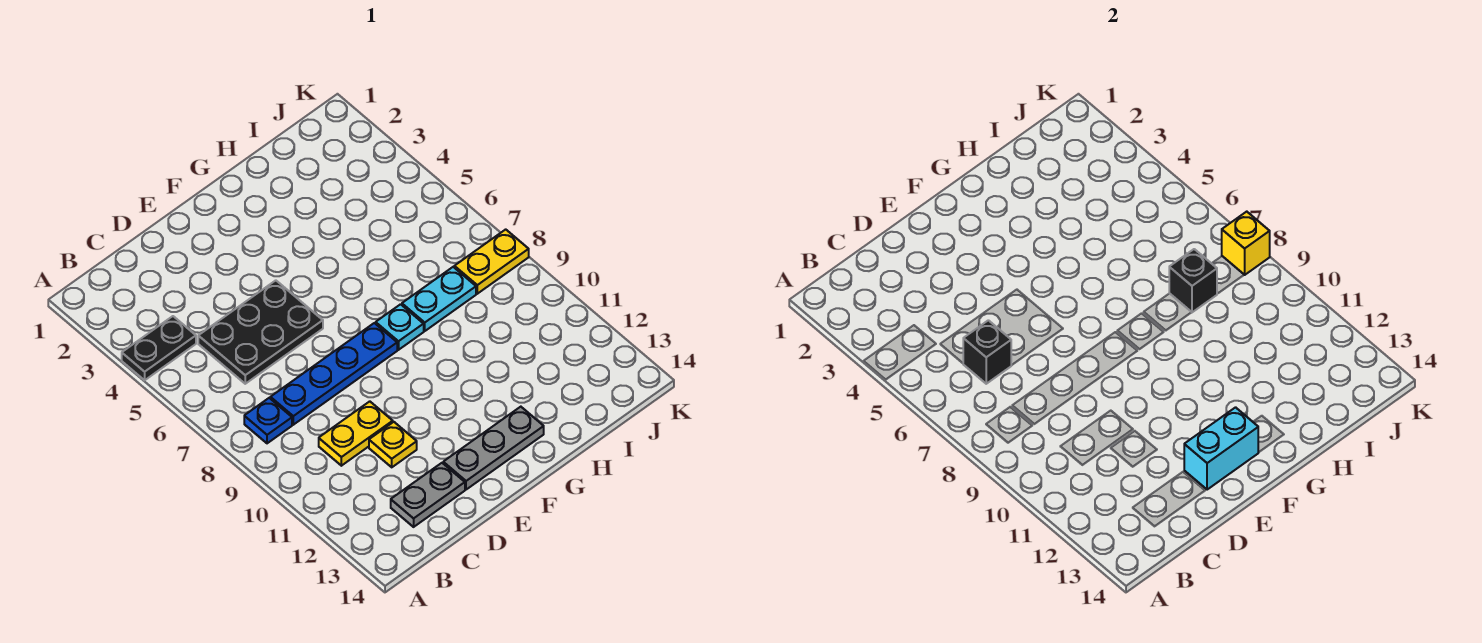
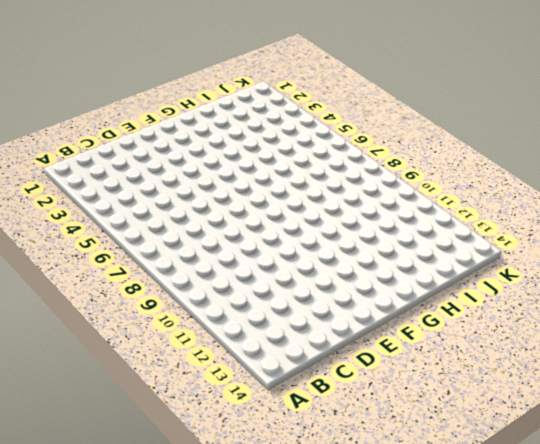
none -> black 1x2 plate [122,316,196,380]
none -> blue 1x1 plate [244,398,292,443]
none -> black 2x3 plate [198,280,323,384]

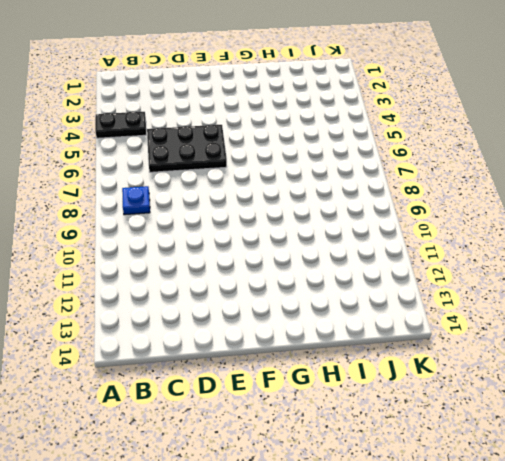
none -> blue 1x4 plate [270,323,397,425]
none -> yellow 1x2 plate [319,401,393,466]
none -> grey 1x2 plate [391,463,465,527]

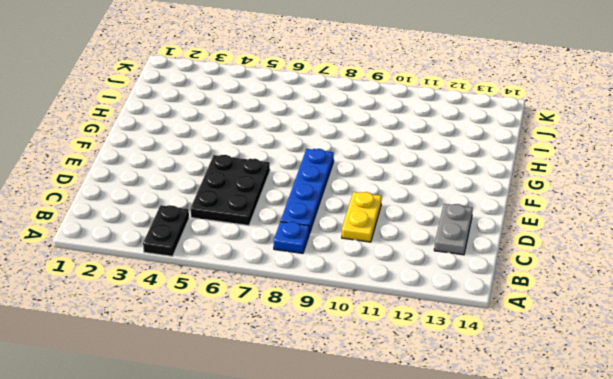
none -> yellow 1x1 plate [369,422,417,467]
none -> grey 1x3 plate [443,407,544,490]
none -> cyan 1x1 plate [376,304,424,350]

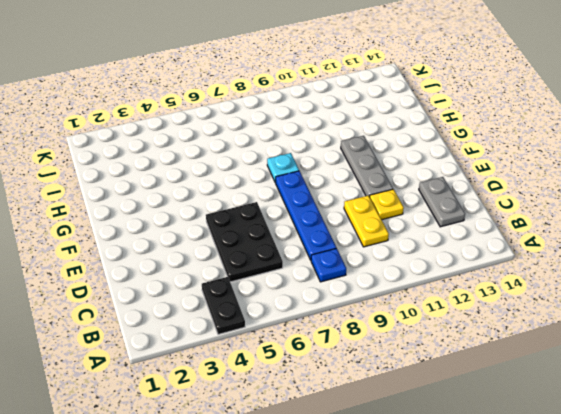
grey 1x3 plate [341,136,393,197] -> grey 1x3 plate moved to [443,407,544,490]
none -> cyan 1x2 plate [402,267,476,331]
none -> yellow 1x2 plate [454,229,529,294]
none -> black 1x1 brick [963,320,1011,384]

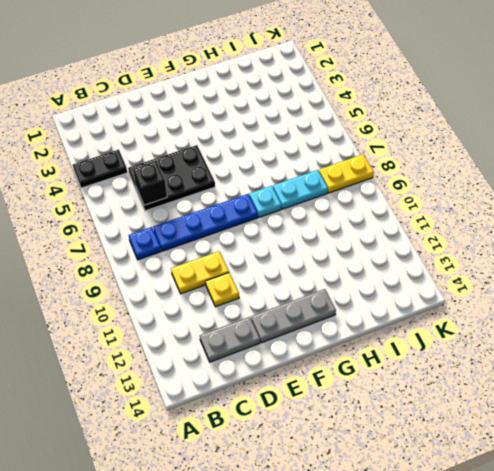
none -> cyan 1x2 brick [1184,407,1258,490]
none -> black 1x1 brick [1169,249,1217,312]
none -> yellow 1x1 brick [1222,212,1270,275]

